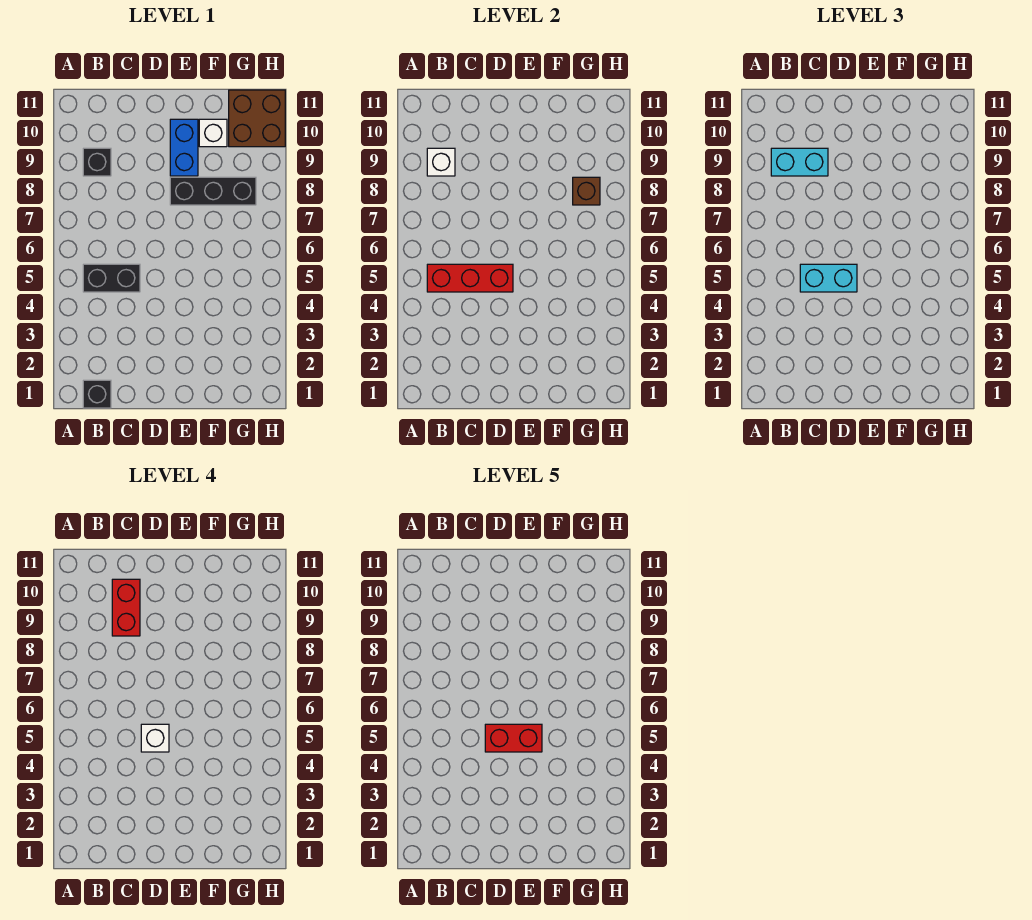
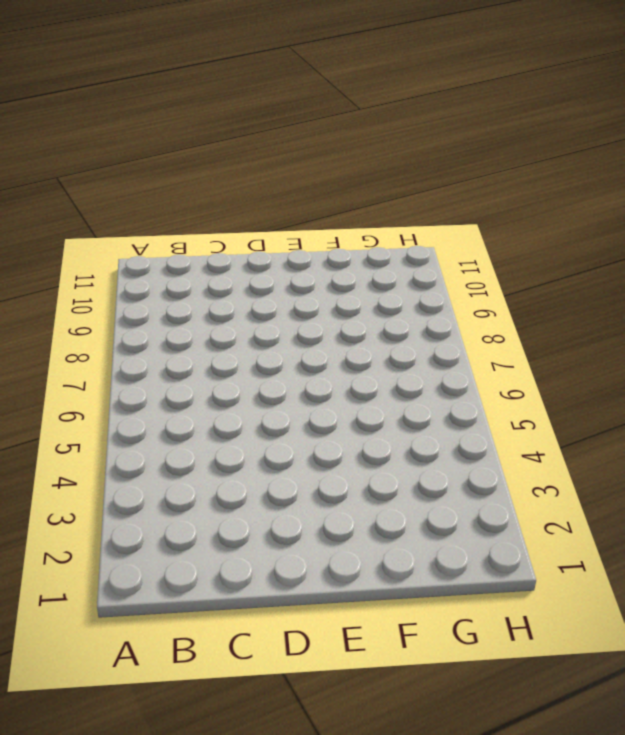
none -> black 1x1 brick [83,380,111,408]
none -> black 1x2 brick [83,264,140,292]
none -> black 1x1 brick [83,148,111,176]

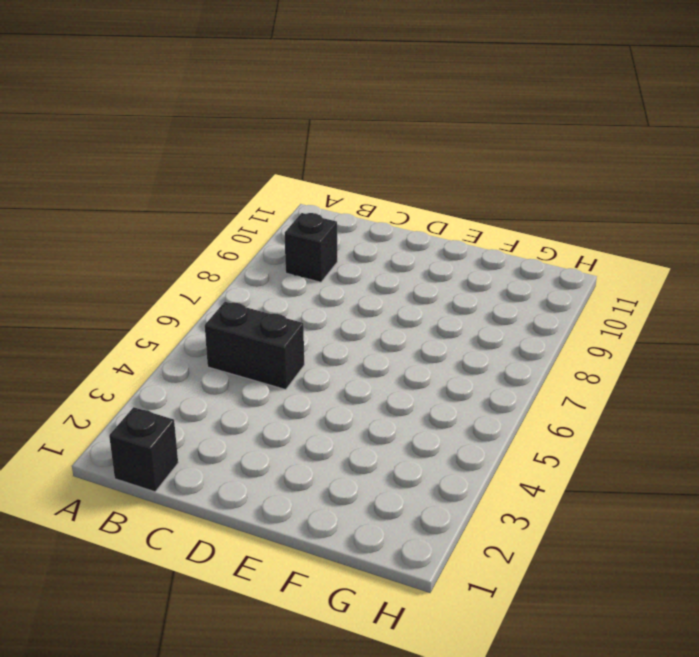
none -> black 1x3 brick [170,177,256,205]
none -> blue 1x2 brick [170,119,198,176]
none -> white 1x1 brick [199,119,227,147]

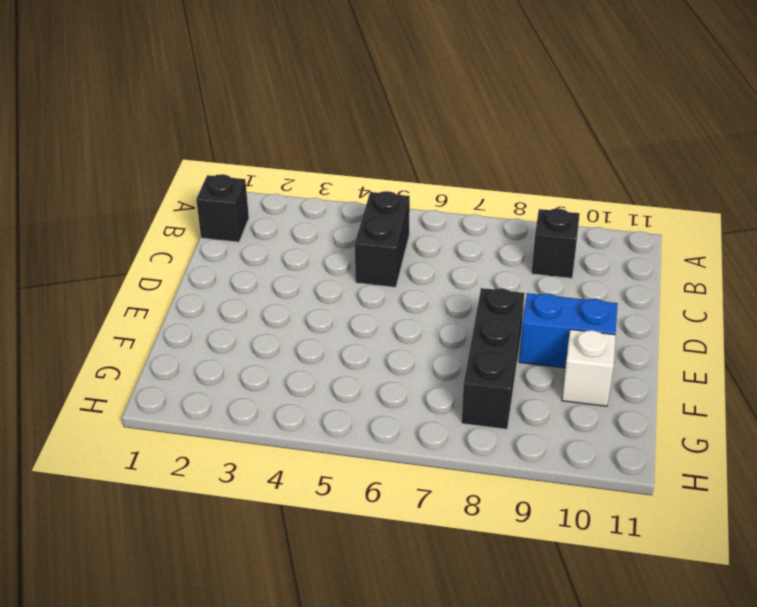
none -> brown 2x2 brick [229,90,285,147]
none -> red 1x3 brick [427,264,513,292]
none -> white 1x1 brick [427,148,455,176]

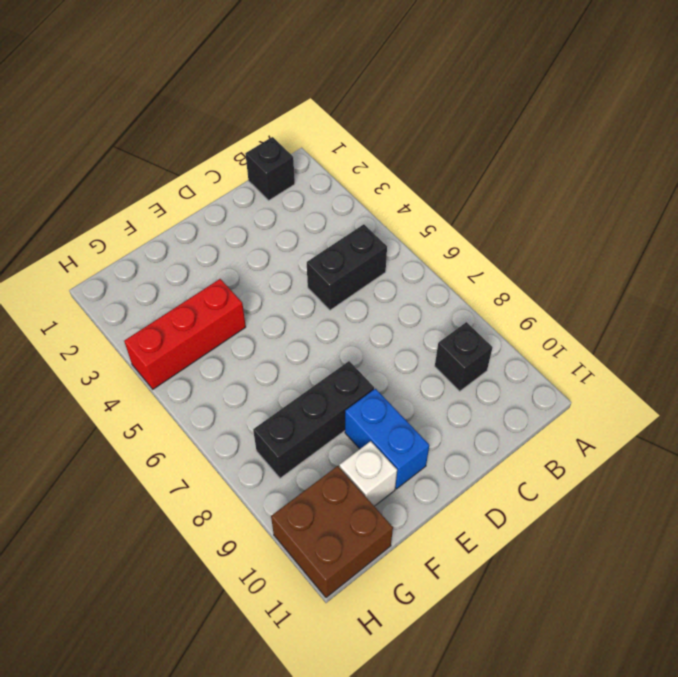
red 1x3 brick [124,279,246,389] -> red 1x3 brick moved to [427,264,513,292]
none -> white 1x1 brick [427,148,455,176]
none -> brown 1x1 brick [573,177,600,205]
none -> cyan 1x2 brick [771,148,828,176]

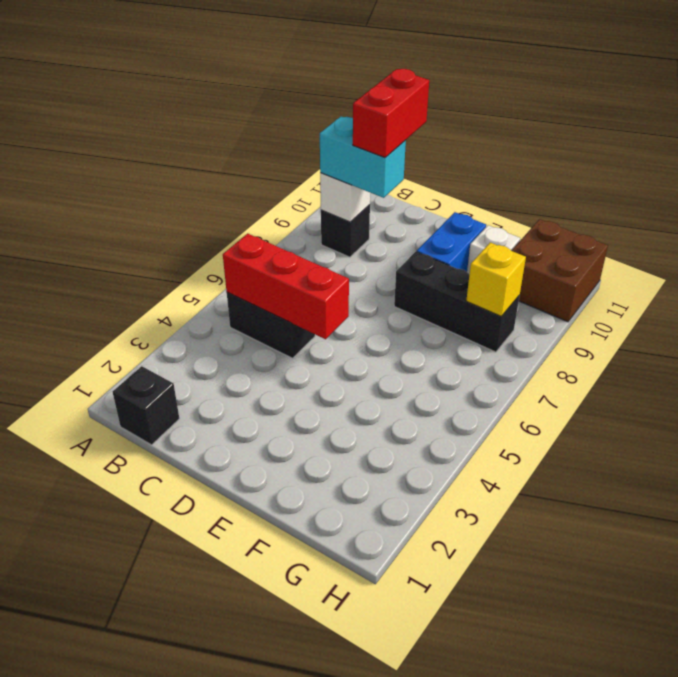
yellow 1x1 brick [466,243,526,316] -> brown 1x1 brick [573,177,600,205]
none -> cyan 1x2 brick [800,264,857,292]
none -> white 1x1 brick [141,724,169,752]
none -> red 1x2 brick [485,724,542,752]

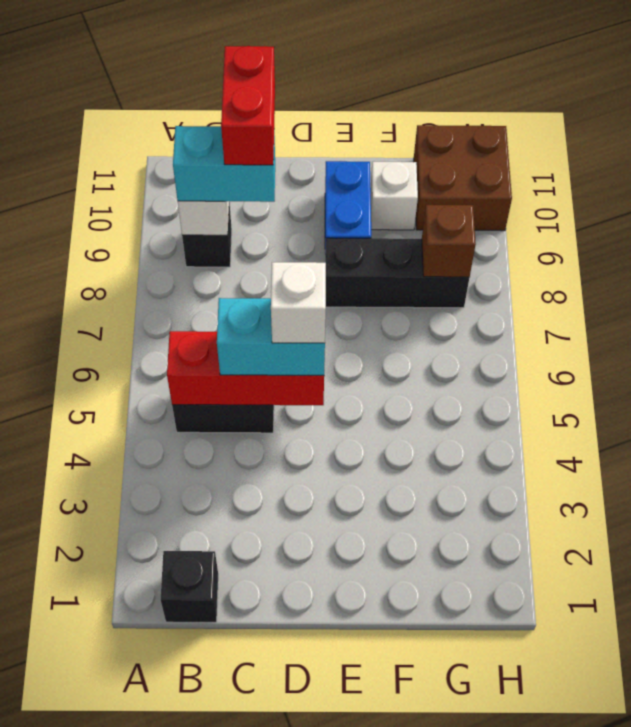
none -> red 1x2 brick [485,724,542,752]

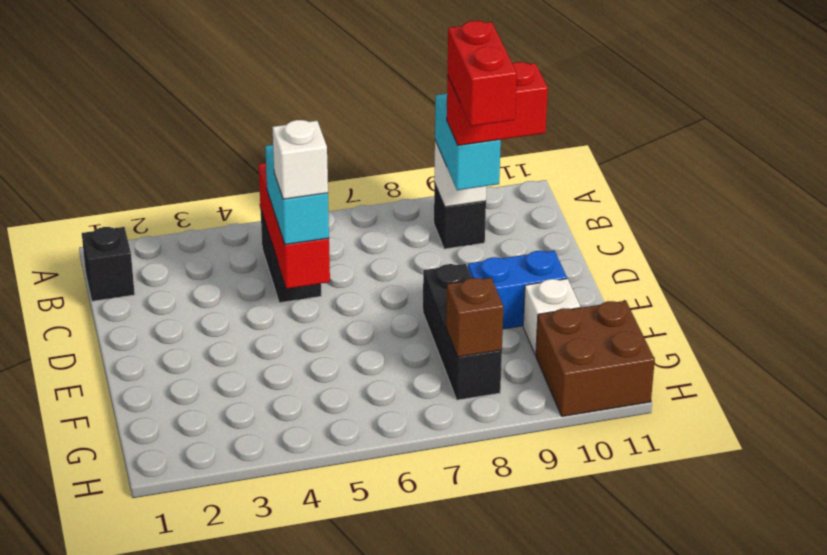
red 1x2 brick [448,21,517,126] -> red 1x2 brick moved to [485,724,542,752]

